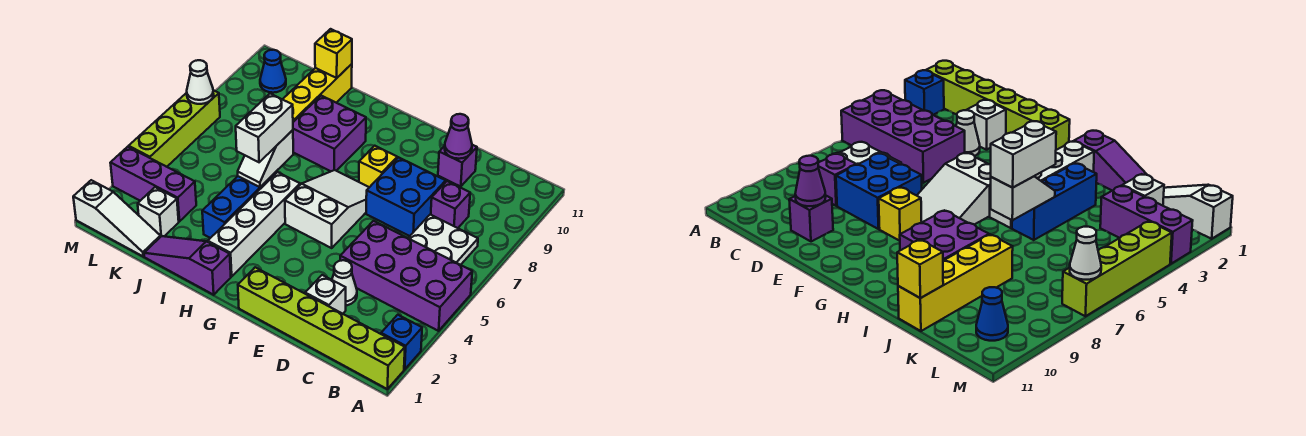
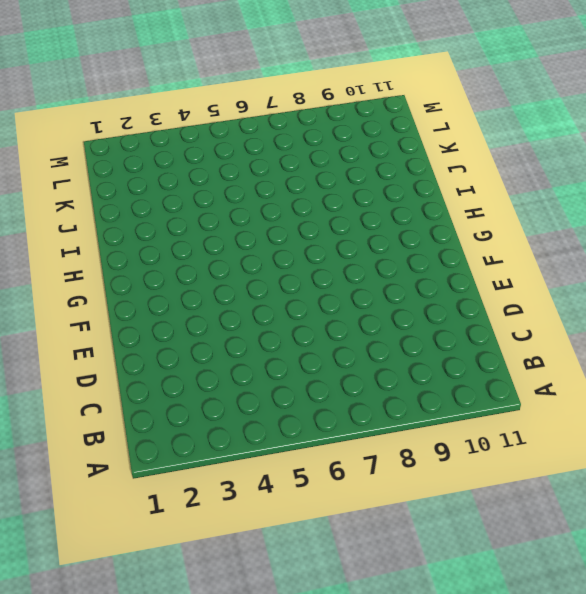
none -> lime 1x6 brick [238,267,405,389]
none -> blue 1x1 brick [381,315,422,369]
none -> purple 2x4 brick [340,221,472,331]

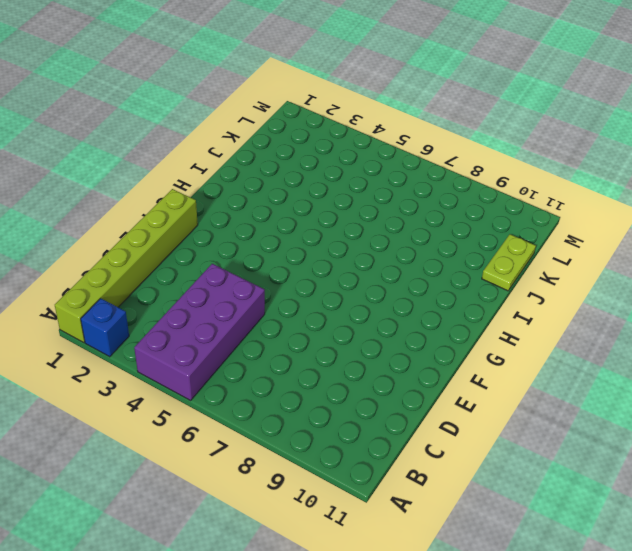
lime 1x2 plate [482,234,536,291] -> yellow 1x4 brick [283,64,352,122]
none -> white 2x2 plate [409,214,478,265]
none -> purple 1x1 brick [431,181,470,228]
none -> white 1x1 brick [305,275,346,314]

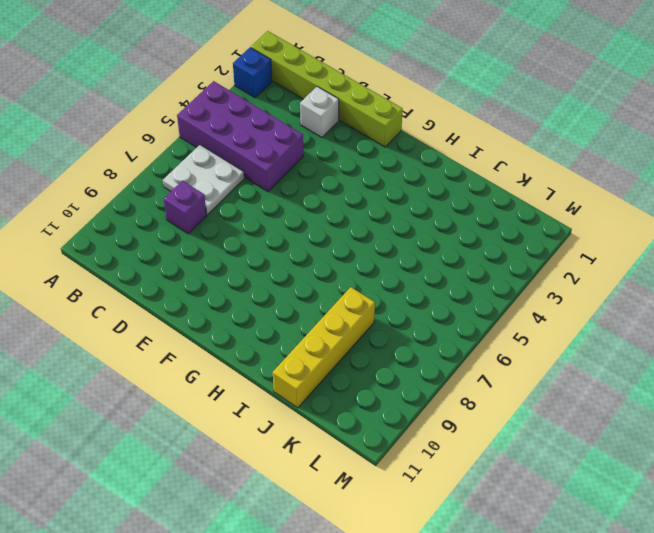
none -> white 1x1 cone [332,260,357,305]
none -> blue 2x2 brick [366,157,446,236]
none -> purple 1x1 brick [438,145,477,186]

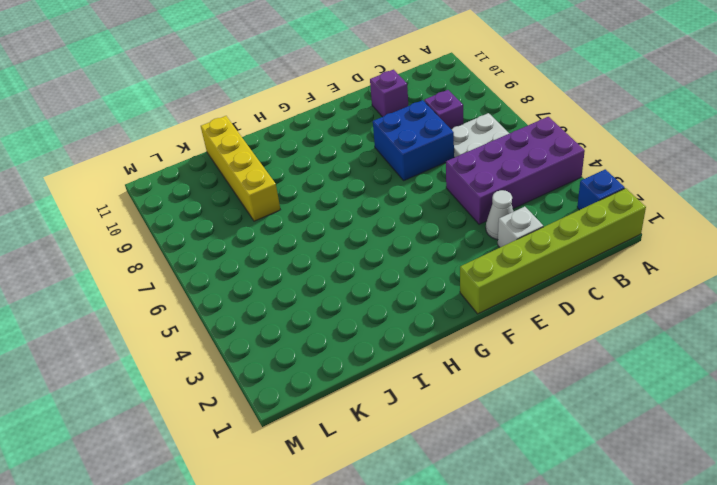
none -> white 2x3 slope [285,170,369,248]
none -> yellow 1x1 brick [359,146,397,187]
none -> purple 1x3 slope [144,236,231,295]

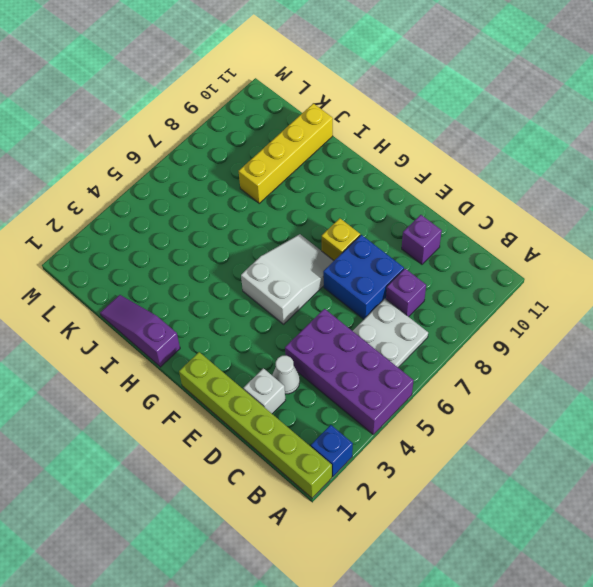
none -> white 1x4 brick [208,172,300,276]
none -> purple 2x2 brick [293,96,366,171]
none -> blue 1x3 brick [202,172,276,238]

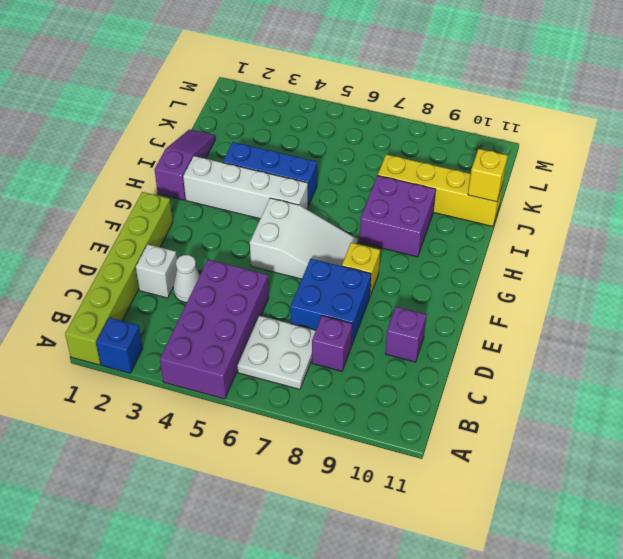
none -> white 1x3 slope [73,180,160,256]
none -> white 1x1 brick [138,187,179,237]
none -> purple 1x3 brick [111,147,196,222]

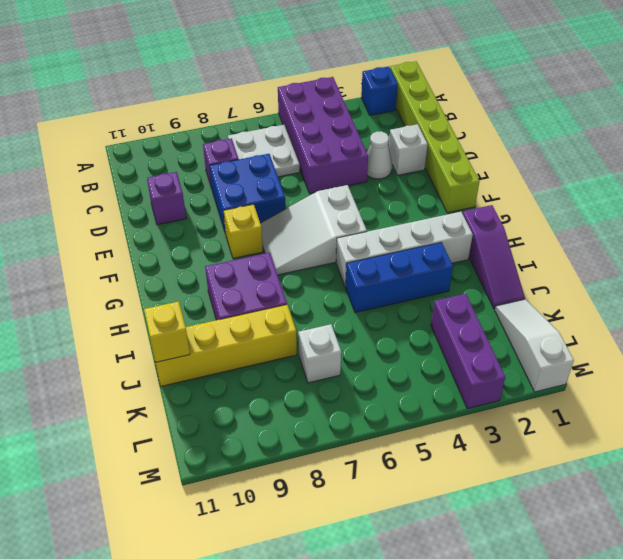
white 1x1 brick [298,324,341,383] -> white 1x1 brick moved to [138,187,179,237]
none -> blue 1x1 cone [260,50,286,93]
none -> lime 1x4 brick [129,90,220,167]
none -> purple 1x1 cone [445,114,472,159]

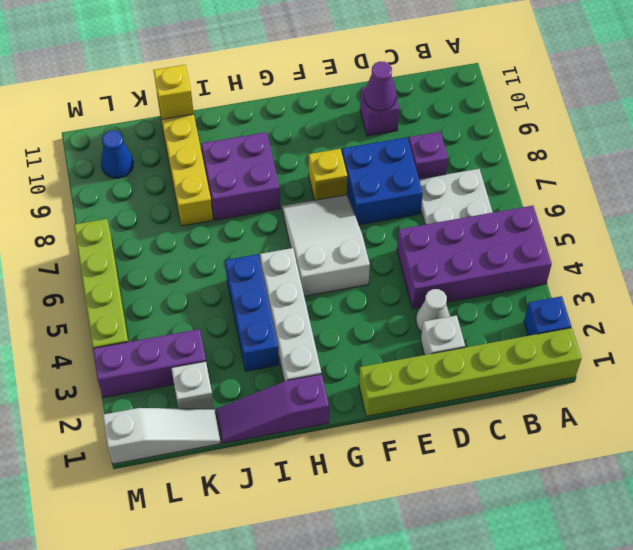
none -> white 1x2 slope [238,130,293,187]
none -> white 1x1 cone [187,60,214,104]
none -> white 1x2 brick [236,94,293,162]

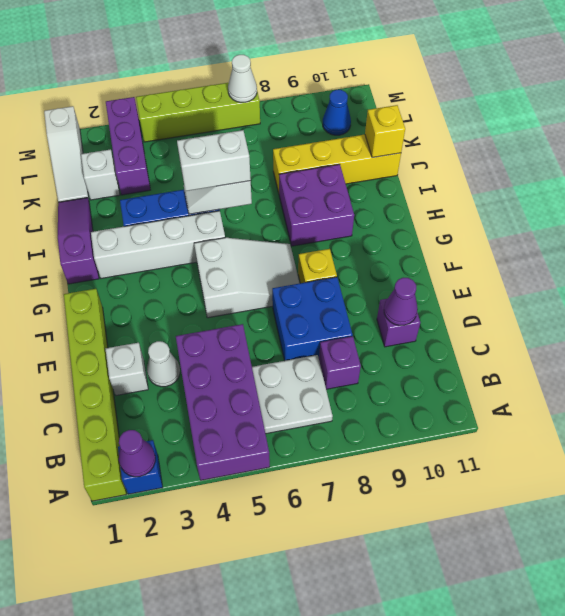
purple 1x1 cone [119,430,155,477] -> none

